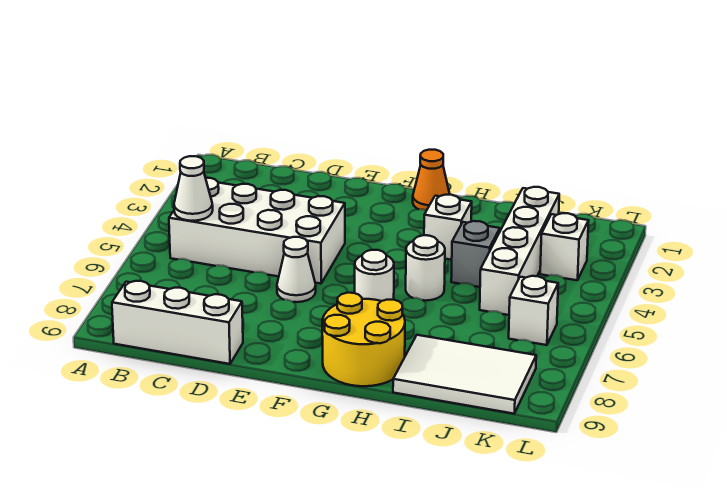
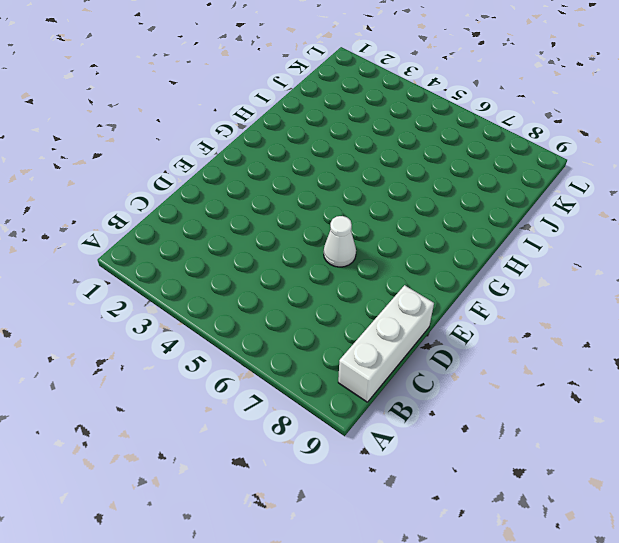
none -> white 2x4 brick [169,178,345,284]
none -> orange 1x1 cone [413,150,450,210]
none -> white 1x1 round brick [355,250,394,301]

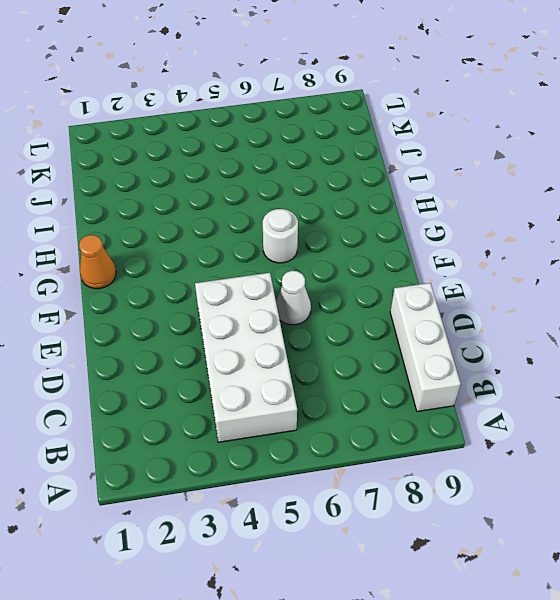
none -> yellow 2x2 round brick [322,293,405,386]
none -> white 1x1 brick [424,195,472,260]
none -> white 1x1 round brick [406,235,445,301]

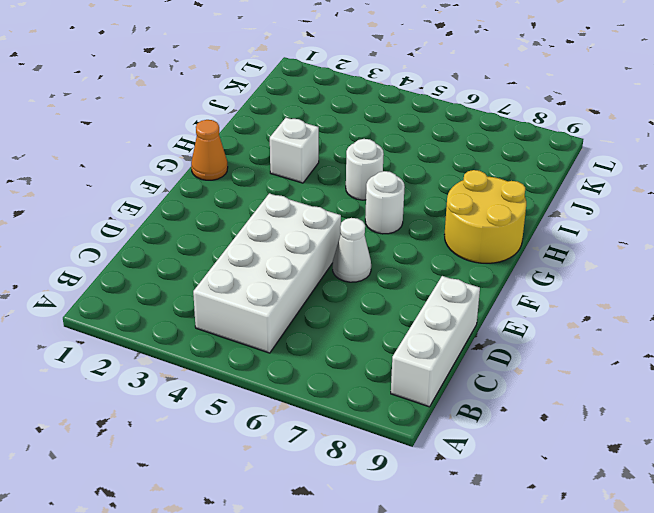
none -> grey 1x1 brick [451,221,500,287]
none -> white 2x3 tile [393,335,536,414]
none -> white 1x4 brick [480,187,559,315]

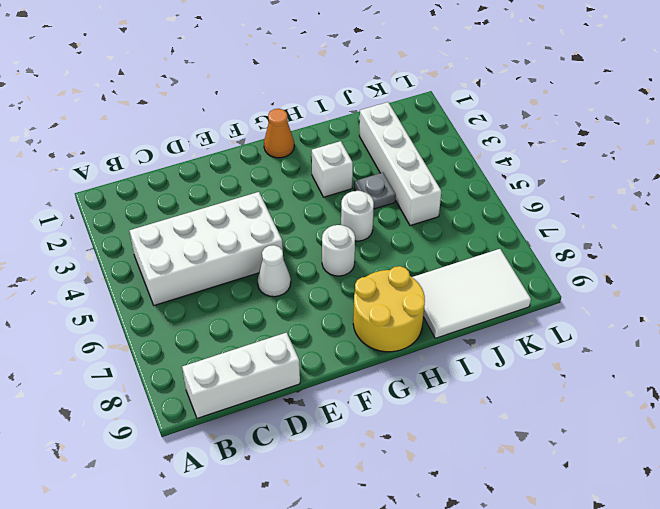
grey 1x1 plate [354,173,396,209] -> grey 1x1 brick [451,221,500,287]
none -> white 1x1 brick [540,213,589,280]
none -> white 1x1 brick [509,276,558,345]
none -> white 1x1 cone [174,156,213,221]

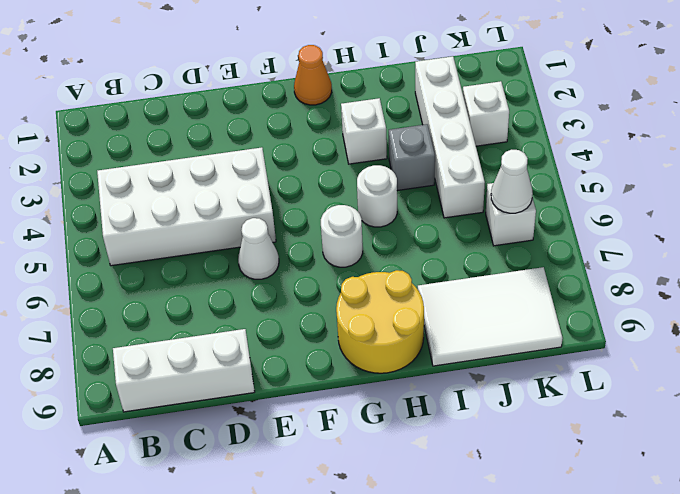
white 1x1 cone [491,150,533,213] -> white 1x1 cone moved to [174,156,213,221]

